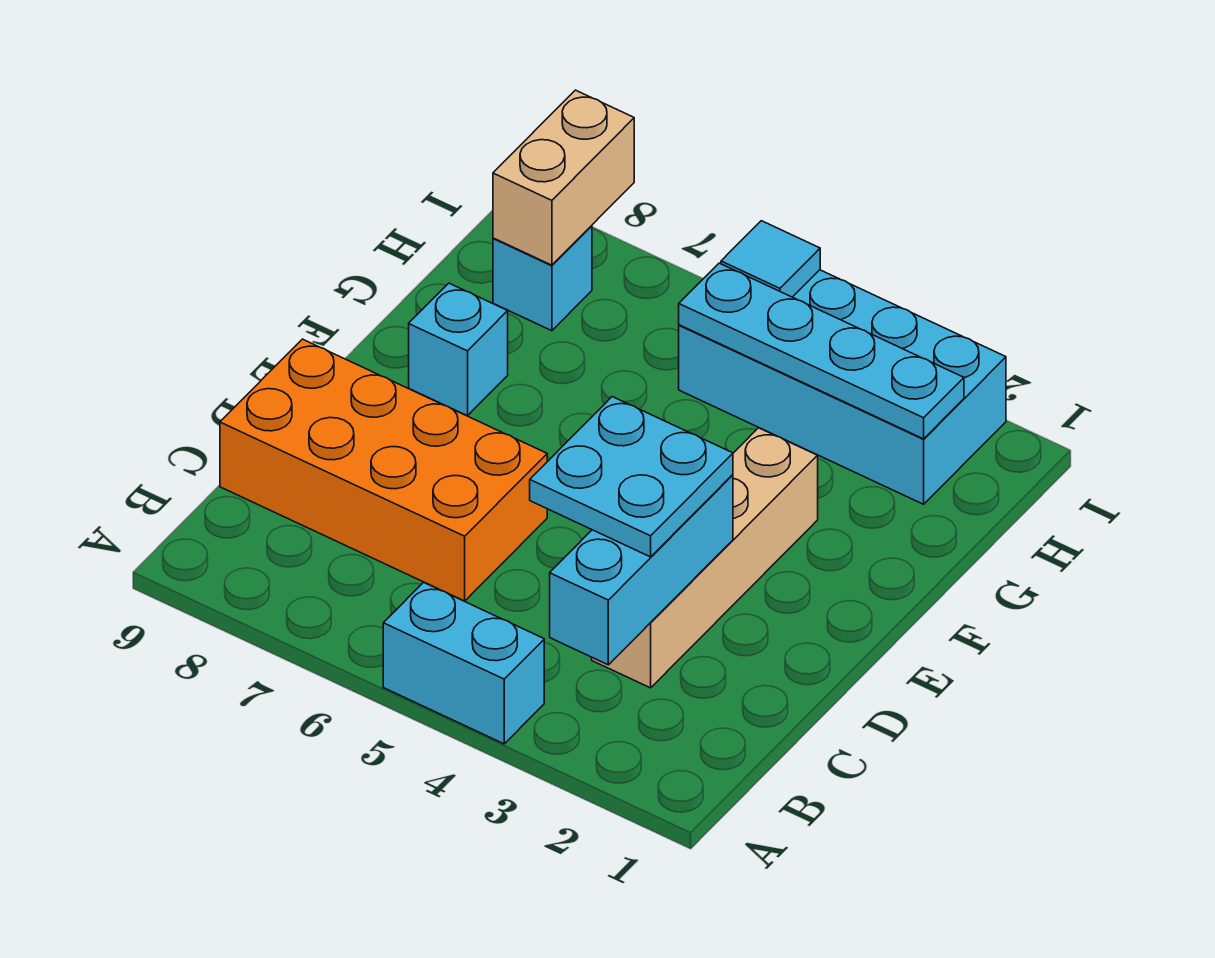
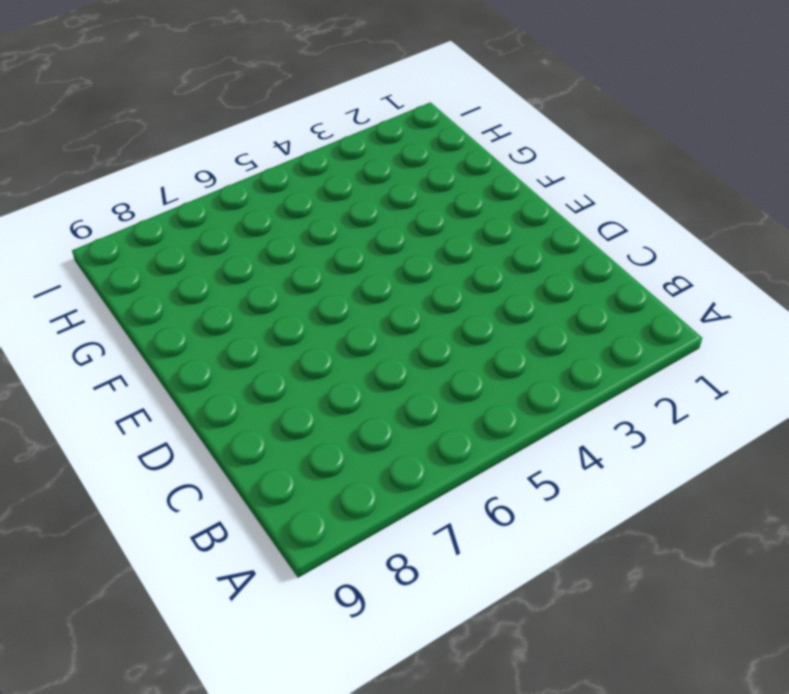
none -> cyan 1x2 brick [383,582,544,744]
none -> tan 1x4 brick [592,428,818,688]

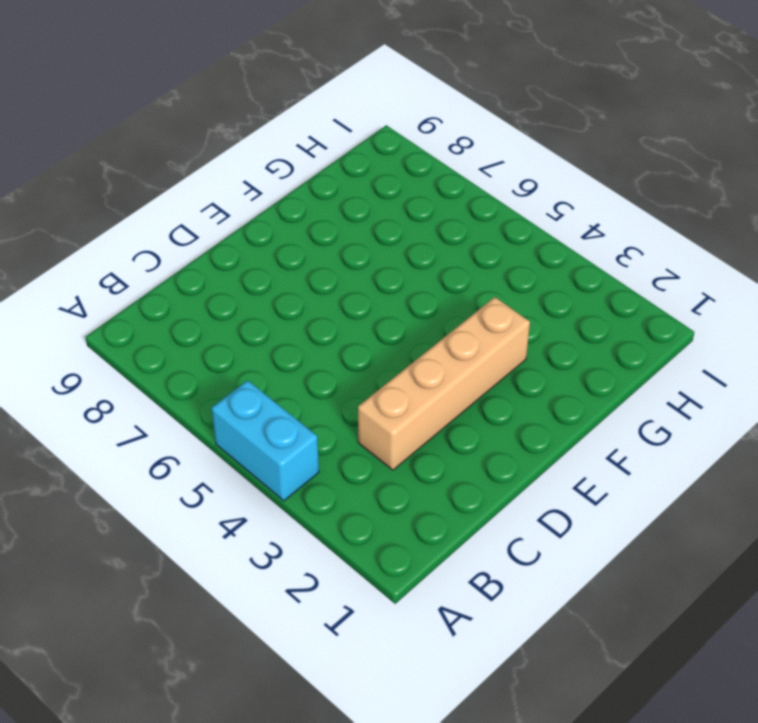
none -> orange 2x4 brick [220,339,547,601]
none -> cyan 1x1 brick [409,283,508,416]

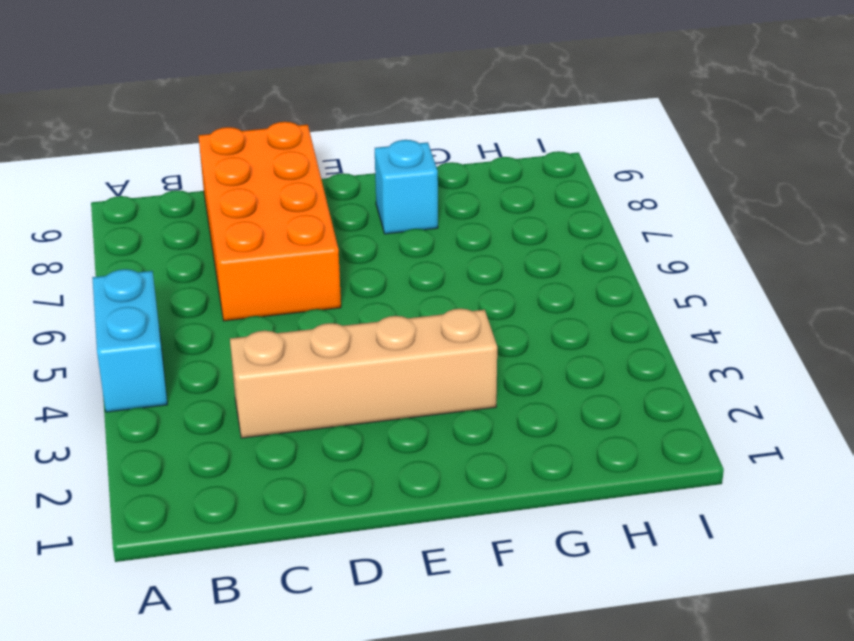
none -> cyan 2x4 brick [679,270,1006,504]
none -> cyan 1x1 brick [493,226,592,331]

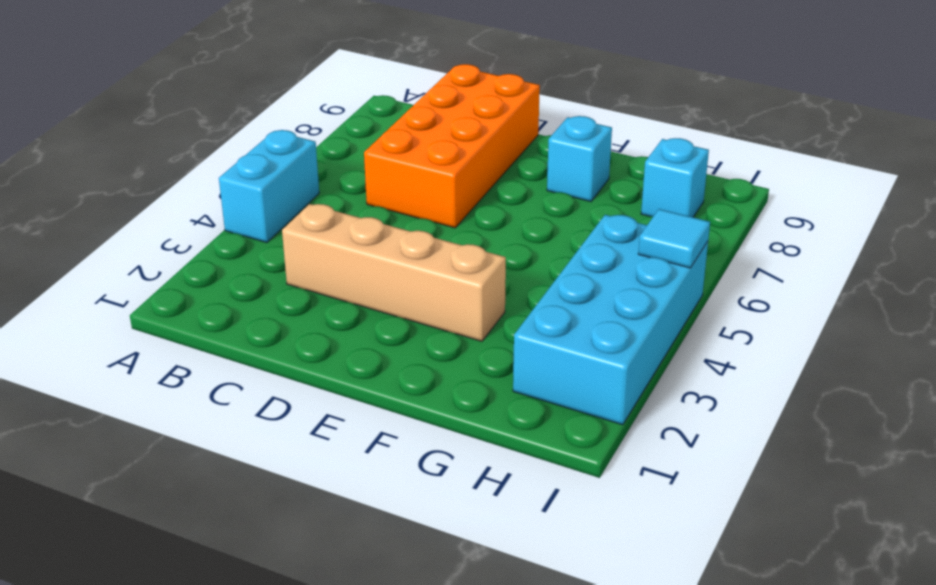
none -> cyan 1x3 brick [550,475,733,665]
none -> cyan 1x4 plate [679,263,964,439]

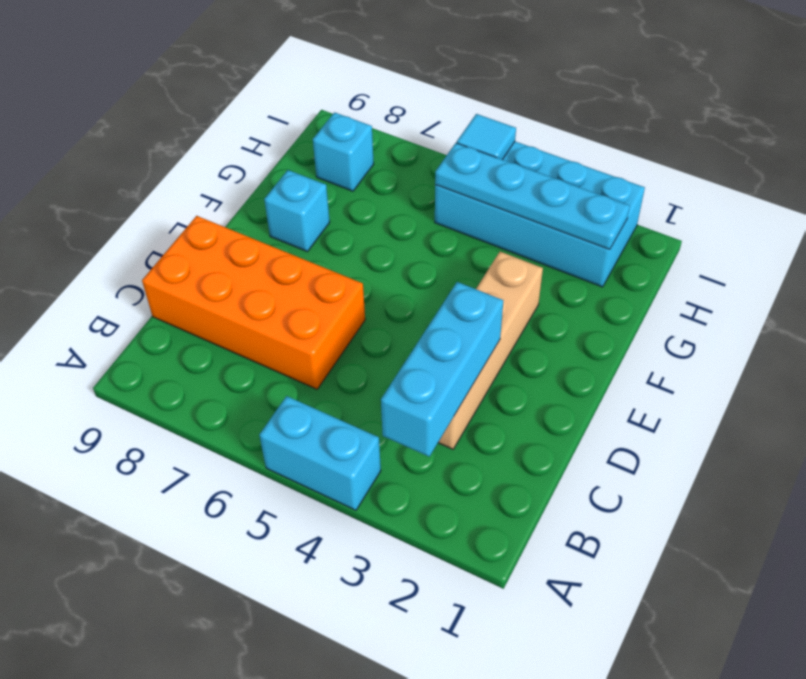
none -> tan 1x2 brick [493,90,634,265]
none -> cyan 2x2 plate [530,397,733,557]

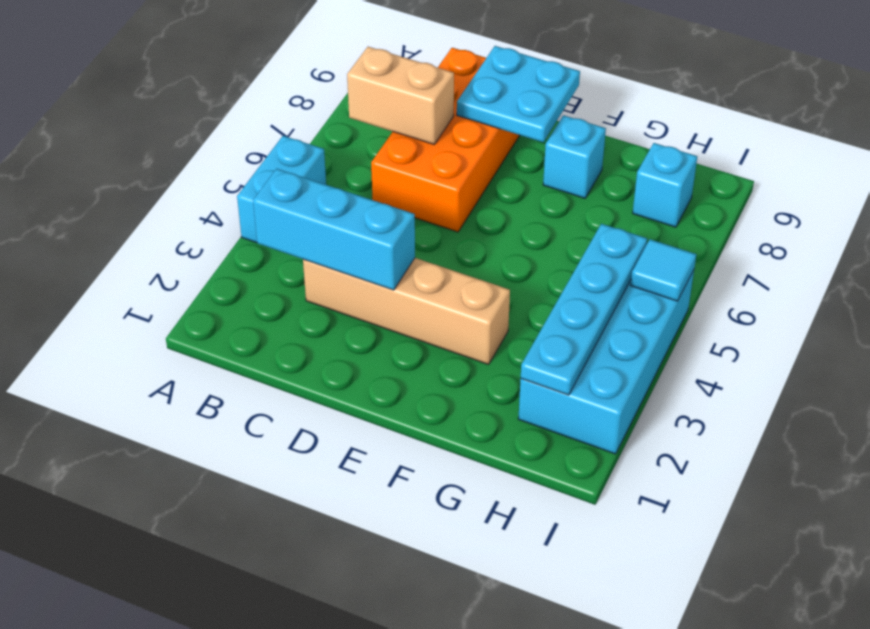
tan 1x2 brick [347,47,454,144] -> tan 1x2 brick moved to [493,90,634,265]
cyan 2x2 plate [457,46,580,142] -> cyan 2x2 plate moved to [530,397,733,557]

